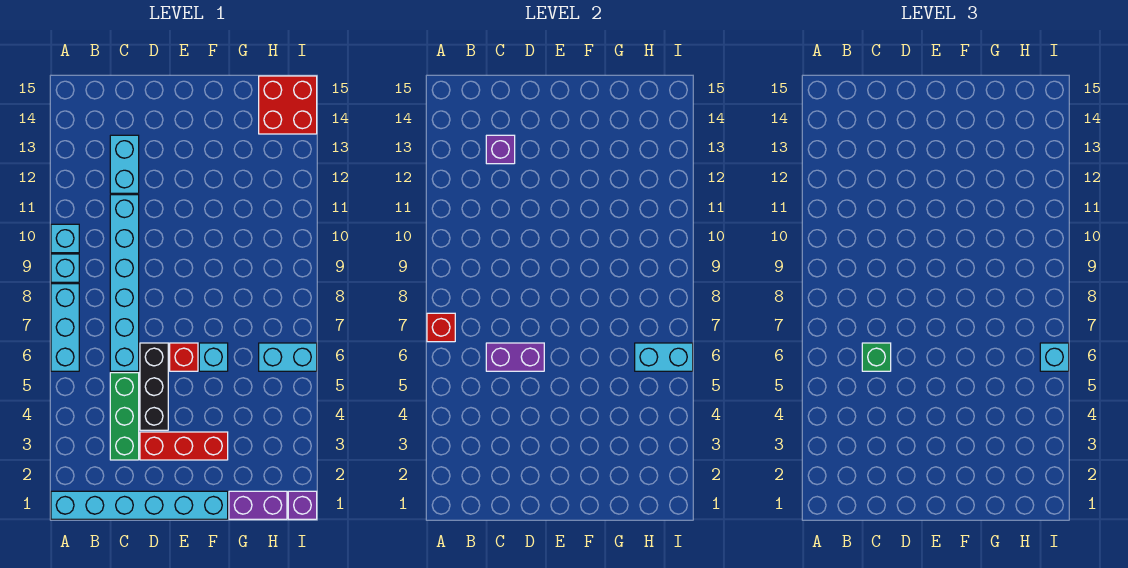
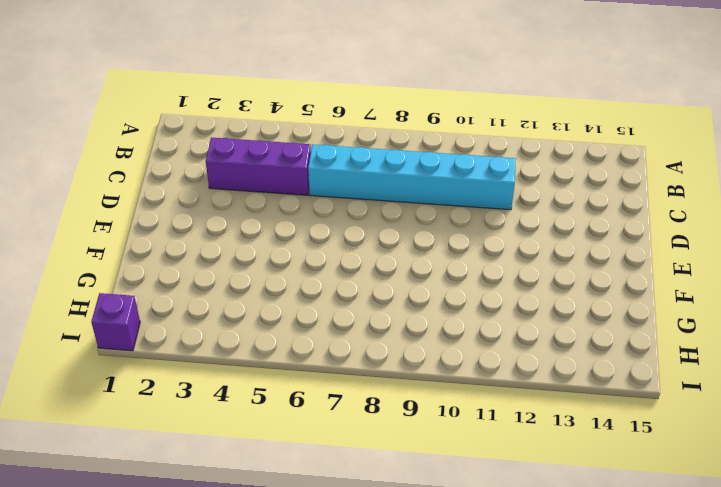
purple 1x3 brick [206,138,311,195] -> green 1x3 brick [110,373,139,460]
none -> cyan 1x6 brick [51,491,228,519]
none -> cyan 1x3 brick [51,284,79,371]
none -> cyan 1x1 brick [51,254,79,282]

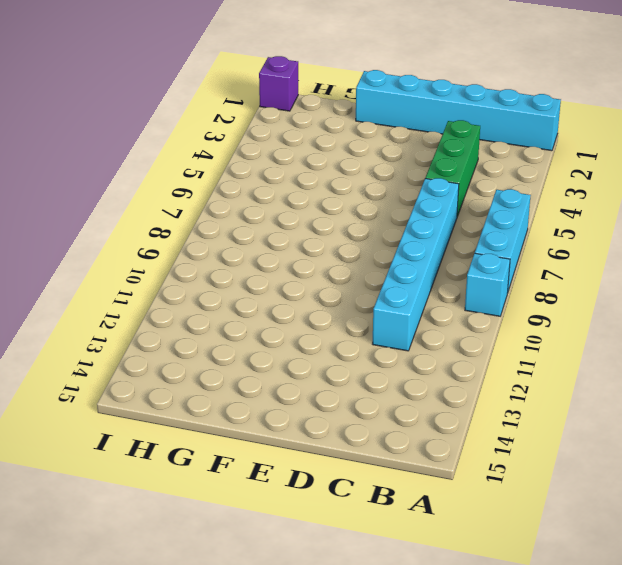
none -> cyan 1x1 brick [51,224,79,253]
none -> cyan 1x2 brick [110,135,139,193]
none -> red 1x3 brick [140,432,228,460]

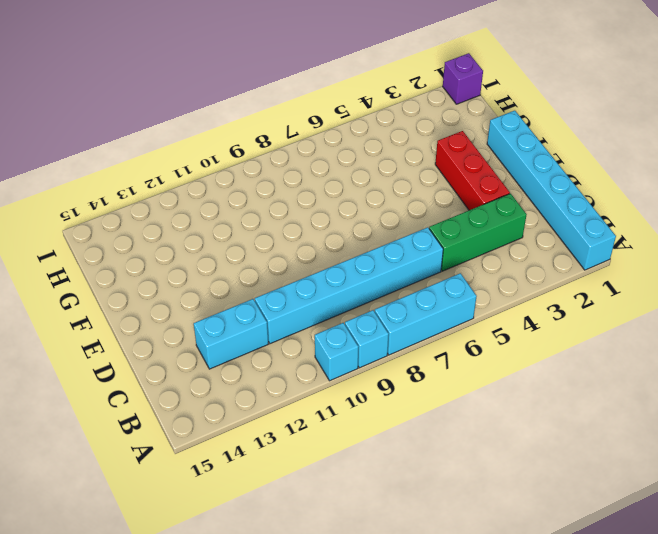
none -> black 1x3 brick [140,343,168,430]
none -> red 1x1 brick [170,343,198,371]
none -> cyan 1x1 brick [199,343,228,371]

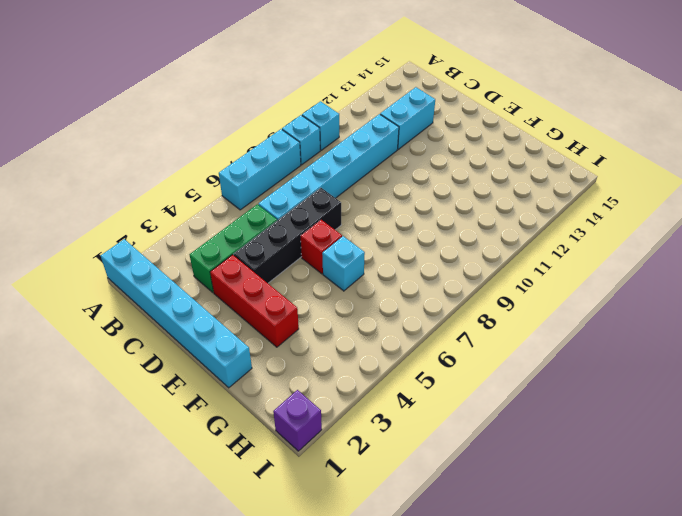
black 1x4 brick [234,188,341,283] -> black 1x3 brick [140,343,168,430]
none -> purple 1x2 brick [229,491,287,519]
none -> cyan 1x2 brick [259,343,317,371]
none -> red 2x2 brick [259,76,317,134]

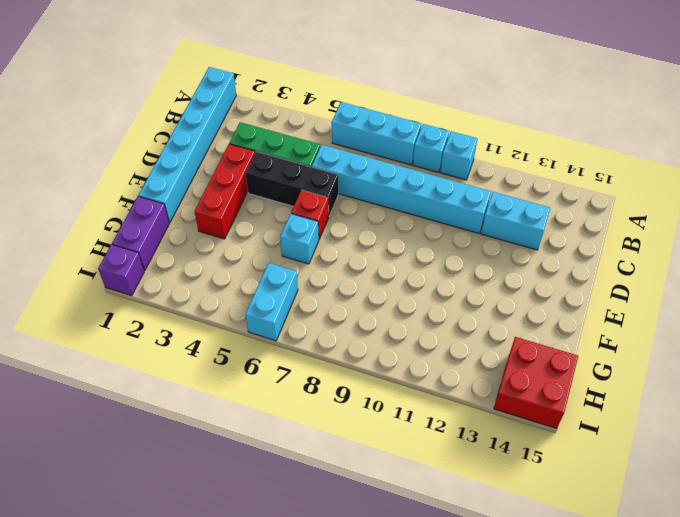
none -> red 1x1 brick [427,313,455,342]
none -> purple 1x2 brick [486,343,544,371]
none -> purple 1x1 brick [486,135,515,164]

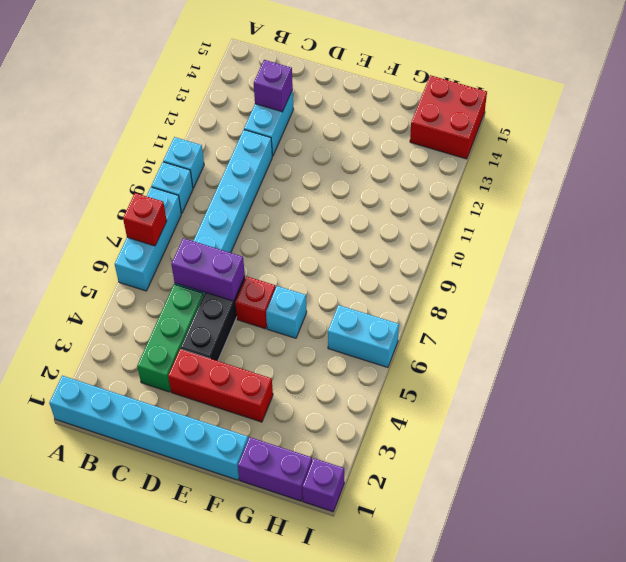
none -> cyan 1x2 brick [635,343,693,371]
none -> green 1x1 brick [862,343,891,371]
none -> cyan 1x1 brick [1040,343,1069,371]

